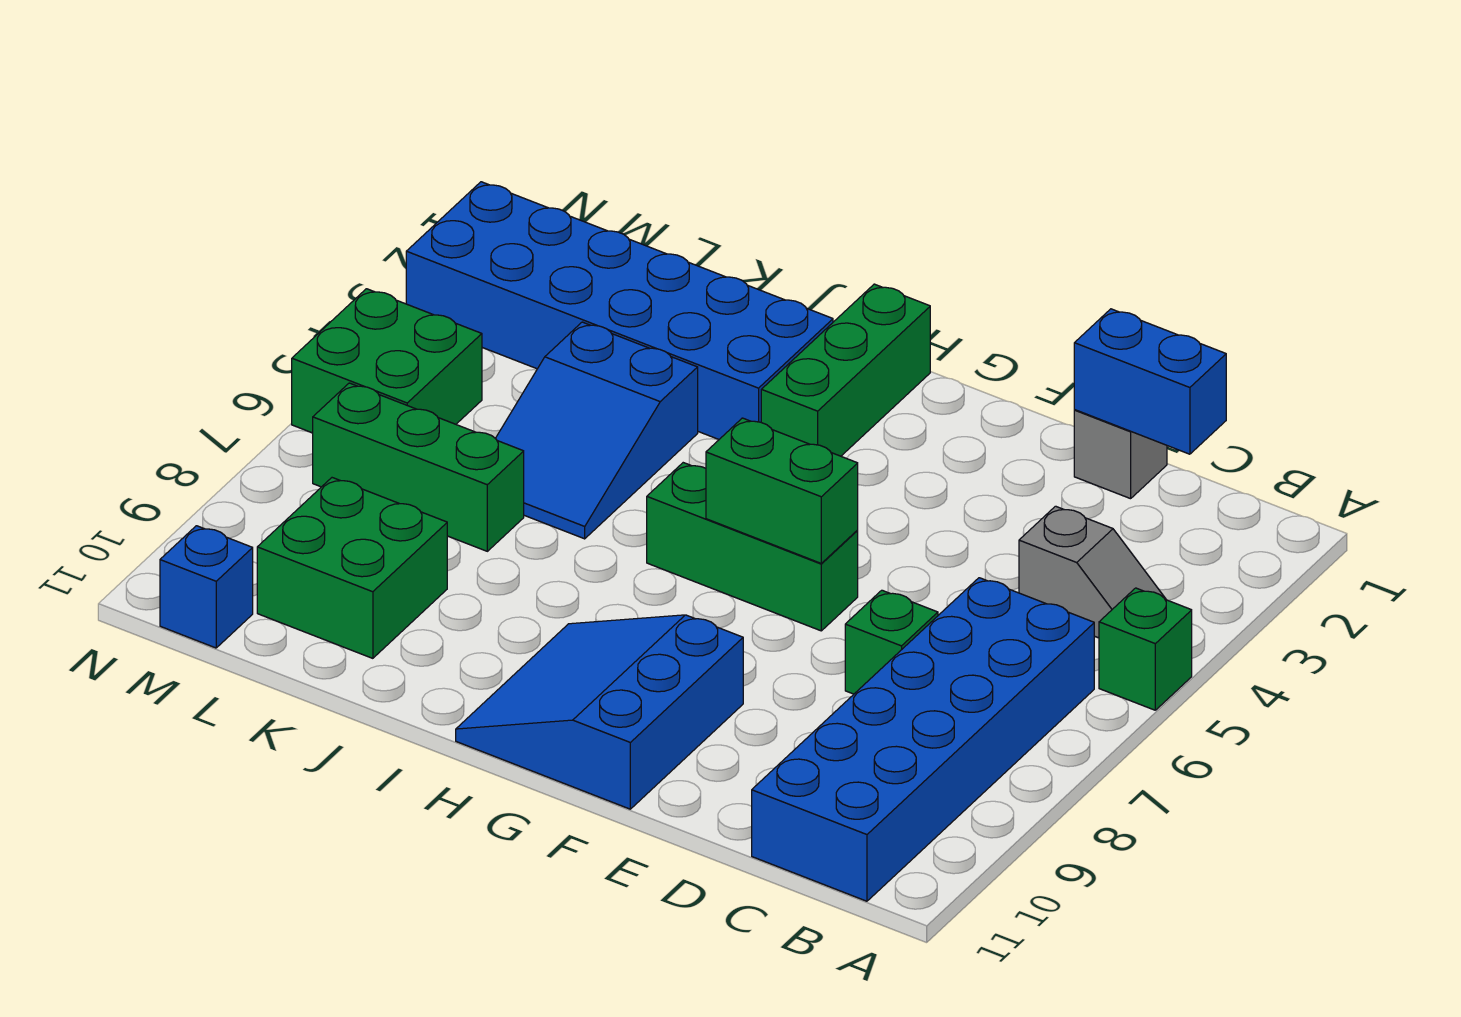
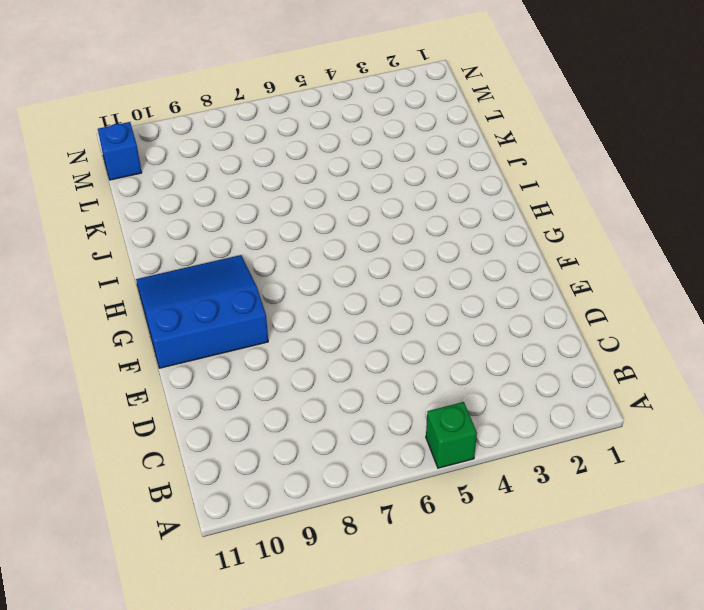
none -> grey 1x2 slope [1019,506,1166,638]
none -> blue 2x6 brick [752,578,1095,901]
none -> grey 1x1 brick [1074,410,1167,499]

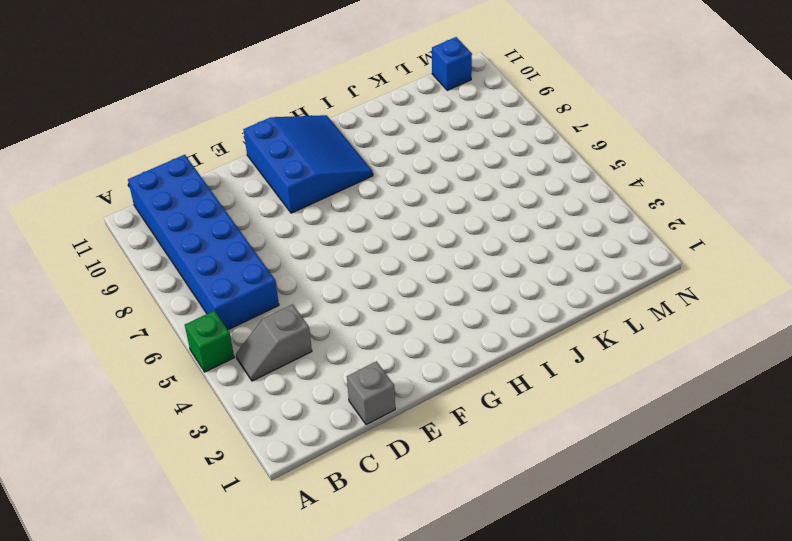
none -> green 1x1 brick [845,590,938,694]
none -> green 1x3 brick [647,463,858,631]
none -> green 1x3 brick [761,284,930,456]

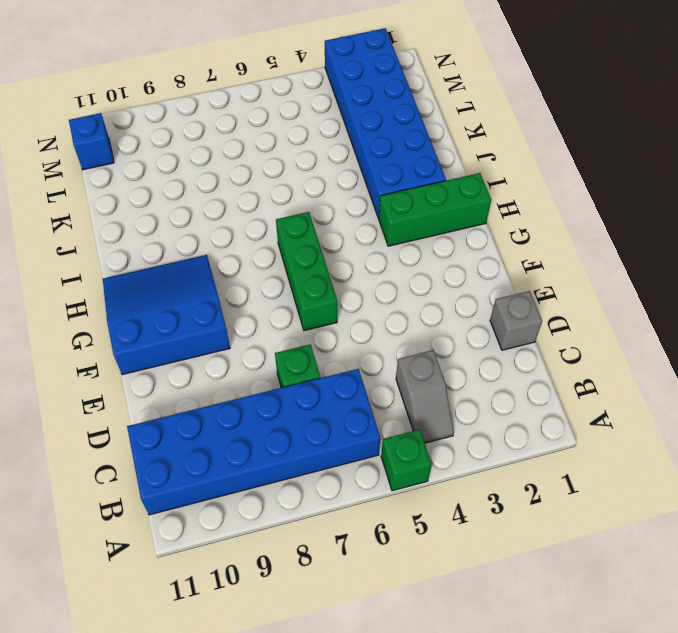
none -> blue 2x3 slope [495,322,698,539]
none -> green 1x3 brick [313,383,524,551]
none -> green 2x2 brick [257,478,447,658]

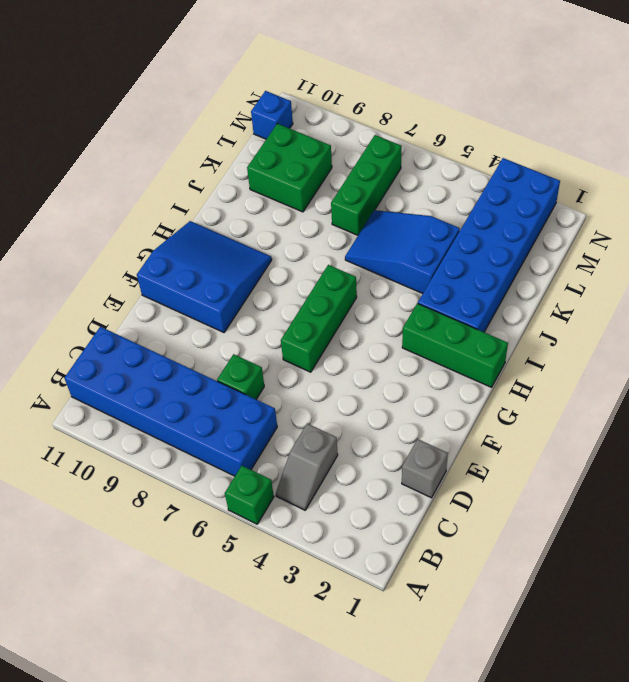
none -> green 2x2 brick [292,289,482,433]
none -> blue 1x2 brick [1074,309,1226,454]
none -> green 1x2 brick [706,418,858,563]

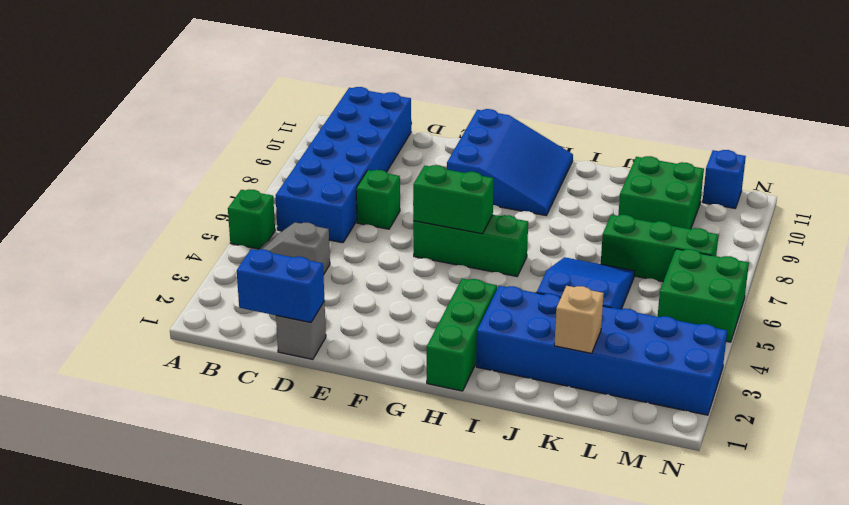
tan 1x1 brick [554,286,604,353] -> none

